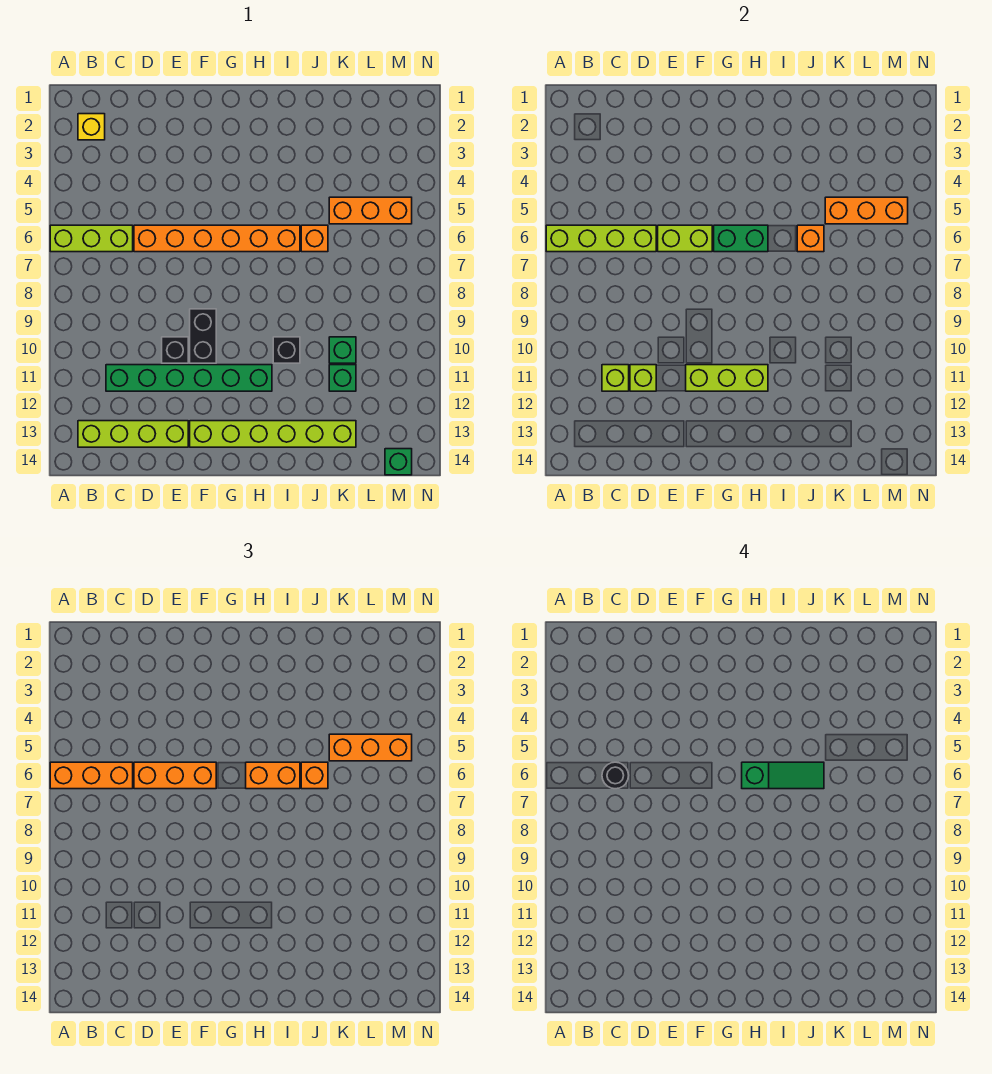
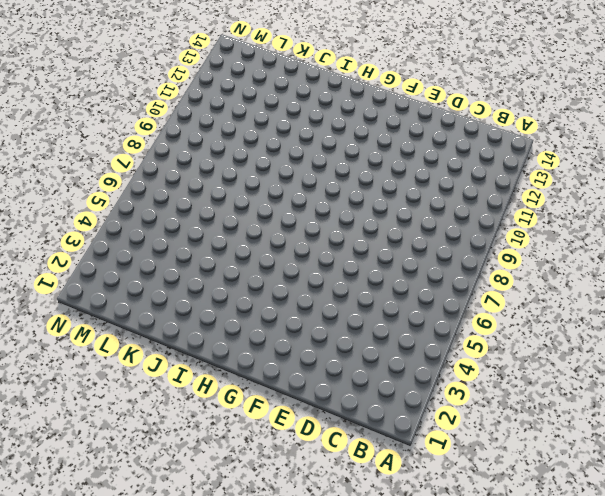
none -> lime 1x3 brick [50,225,133,252]
none -> yellow 1x1 brick [78,114,105,140]
none -> lime 1x4 brick [78,421,188,447]

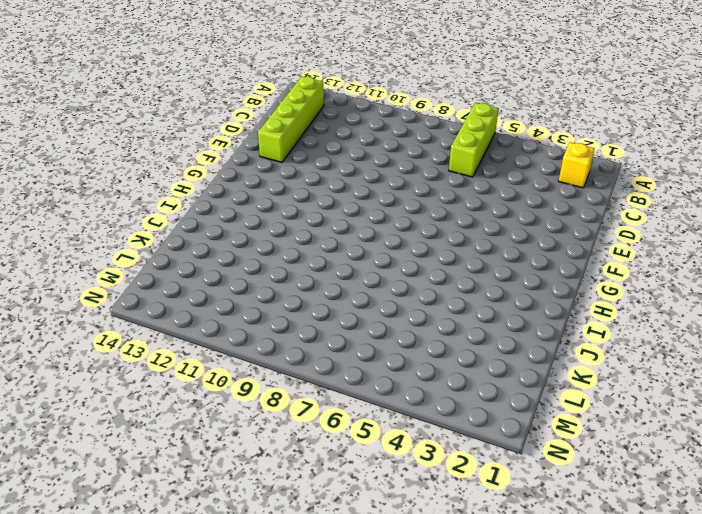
none -> green 1x6 brick [106,365,272,391]
none -> orange 1x6 brick [134,225,300,252]
none -> black 1x1 brick [162,337,188,363]

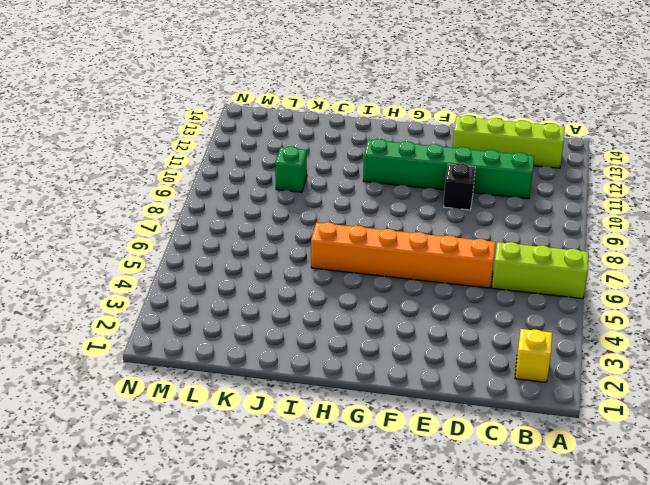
none -> black 1x2 brick [190,309,216,363]
none -> lime 1x6 brick [190,421,356,447]
none -> black 1x1 brick [273,337,300,363]

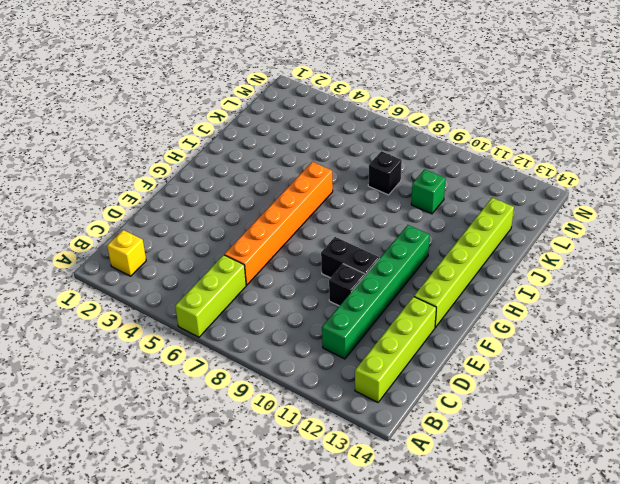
black 1x1 brick [368,151,402,195] -> black 1x1 brick moved to [273,337,300,363]
none -> orange 1x1 brick [301,225,328,252]
none -> orange 1x3 brick [329,197,412,224]
none -> green 1x1 brick [329,365,356,391]

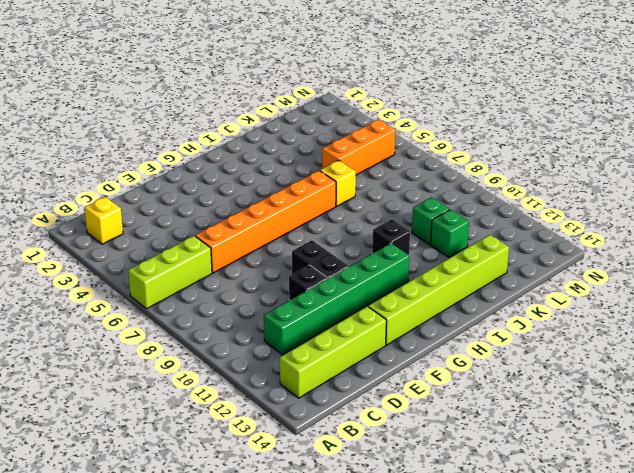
yellow 1x1 brick [320,160,356,206] -> orange 1x1 brick [301,225,328,252]
none -> green 1x1 brick [385,449,412,475]
none -> lime 1x4 brick [546,225,656,252]
none -> lime 1x1 brick [602,365,629,391]

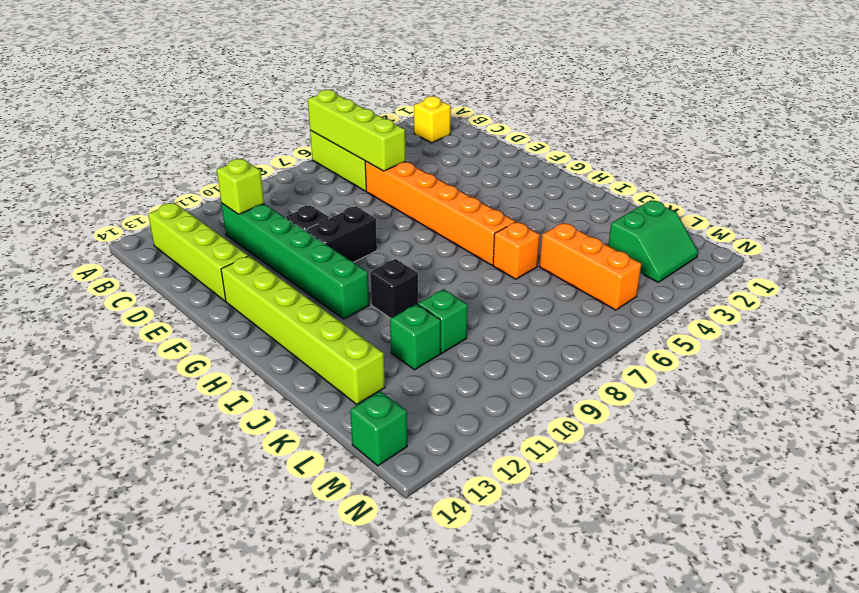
green 2x2 slope [608,200,698,282] -> none
none -> lime 1x1 brick [630,365,656,391]
none -> lime 1x2 brick [658,225,712,252]
none -> lime 1x3 brick [686,365,768,391]

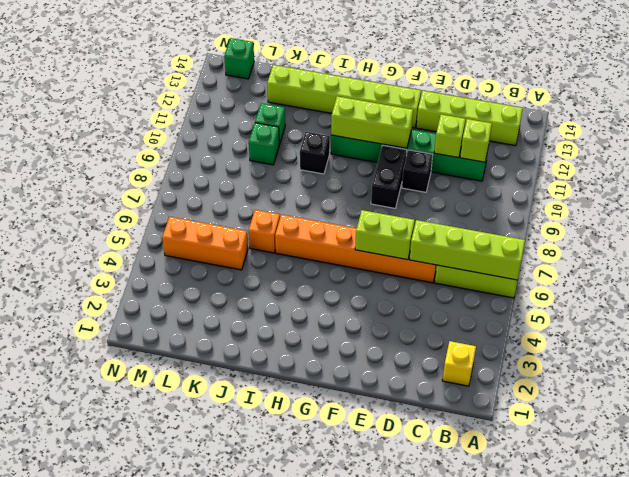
none -> green 1x2 brick [714,225,768,252]
none -> orange 1x1 brick [797,225,824,252]
none -> orange 1x3 brick [825,197,908,224]

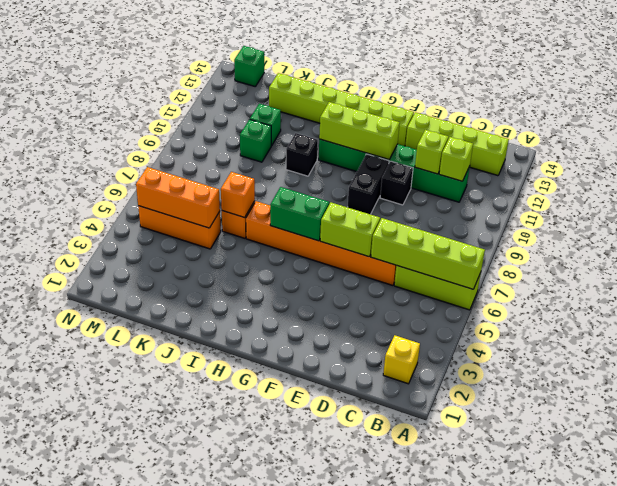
none -> orange 1x3 brick [50,762,133,789]
none -> orange 1x3 brick [134,762,216,789]
none -> orange 1x2 brick [246,762,300,789]

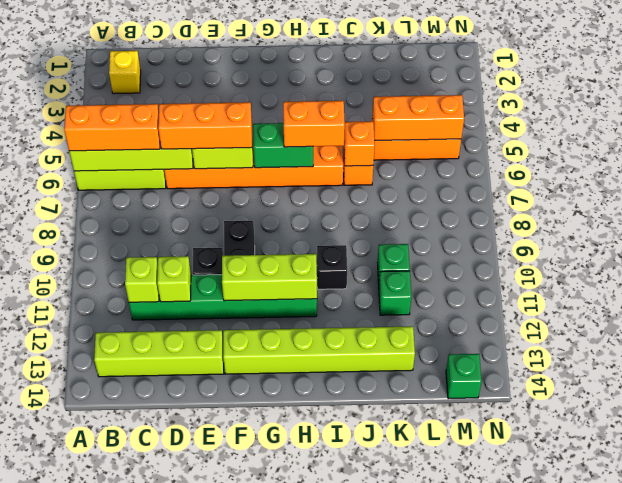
none -> orange 1x1 brick [301,762,328,789]
none -> orange 1x3 brick [329,734,412,761]
none -> black 1x1 round brick [602,762,629,789]

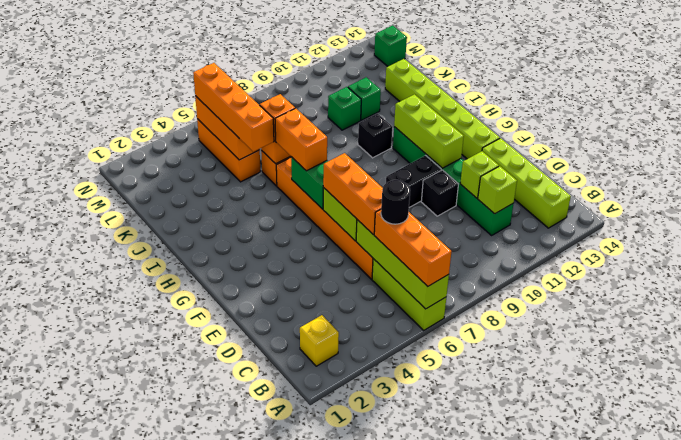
orange 1x4 brick [193,63,274,152] -> orange 1x3 brick [329,734,412,761]
none -> green 1x3 slope [742,762,824,789]

